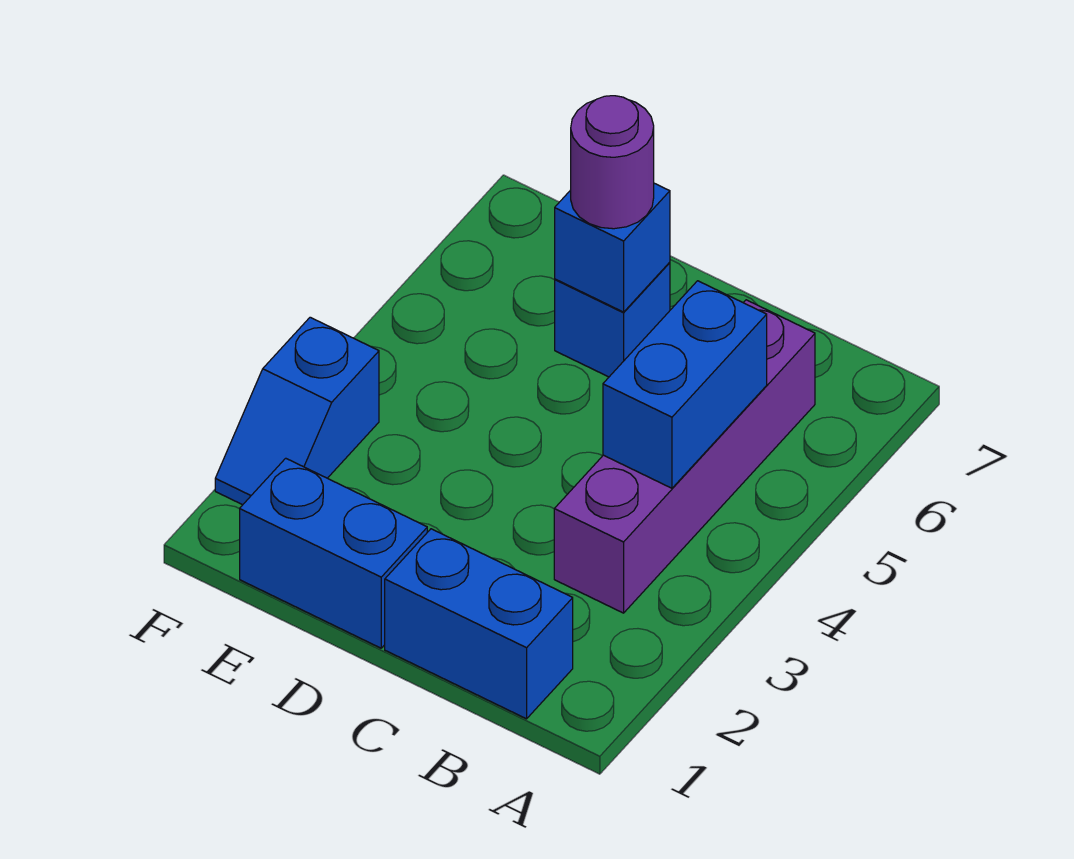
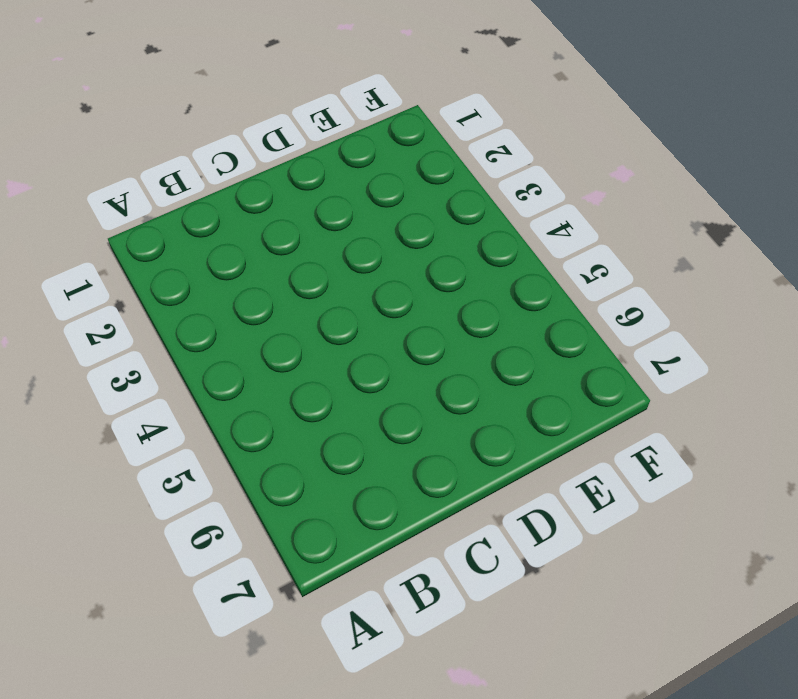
none -> blue 1x2 brick [385,529,573,719]
none -> purple 1x4 brick [554,300,815,613]

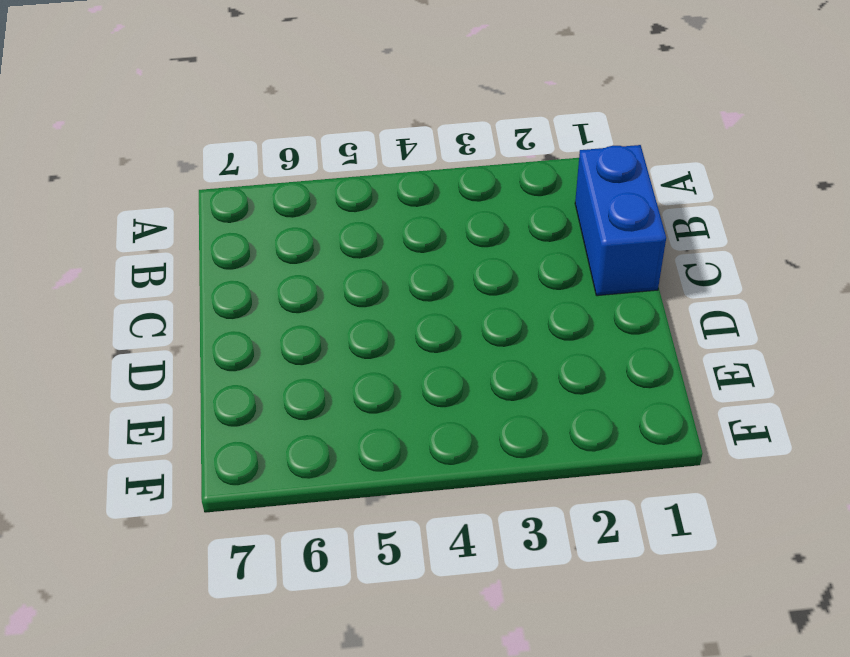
none -> purple 1x4 brick [554,300,815,613]
none -> blue 1x2 brick [240,458,427,648]

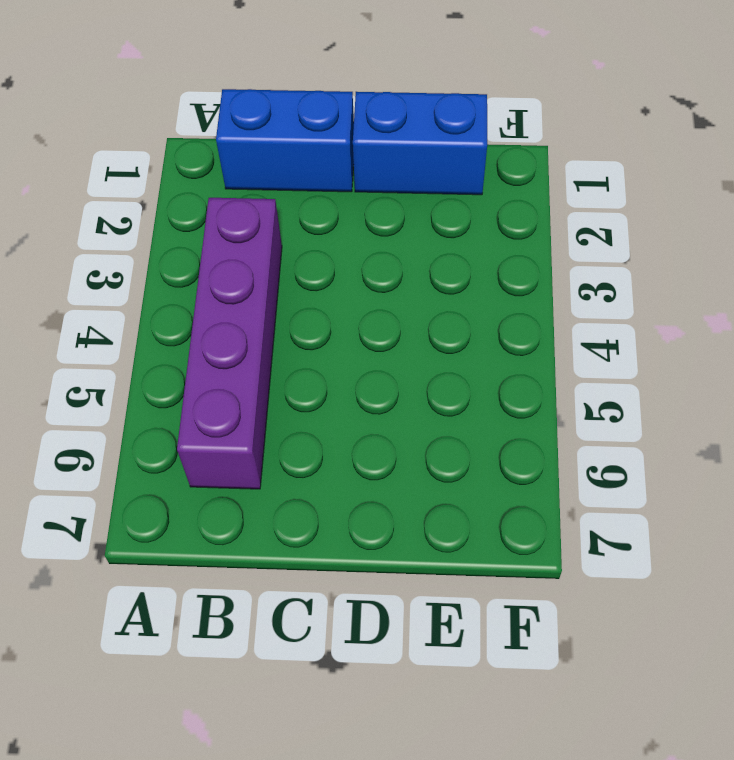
none -> blue 1x1 brick [555,263,670,377]
none -> blue 1x2 slope [215,317,379,505]

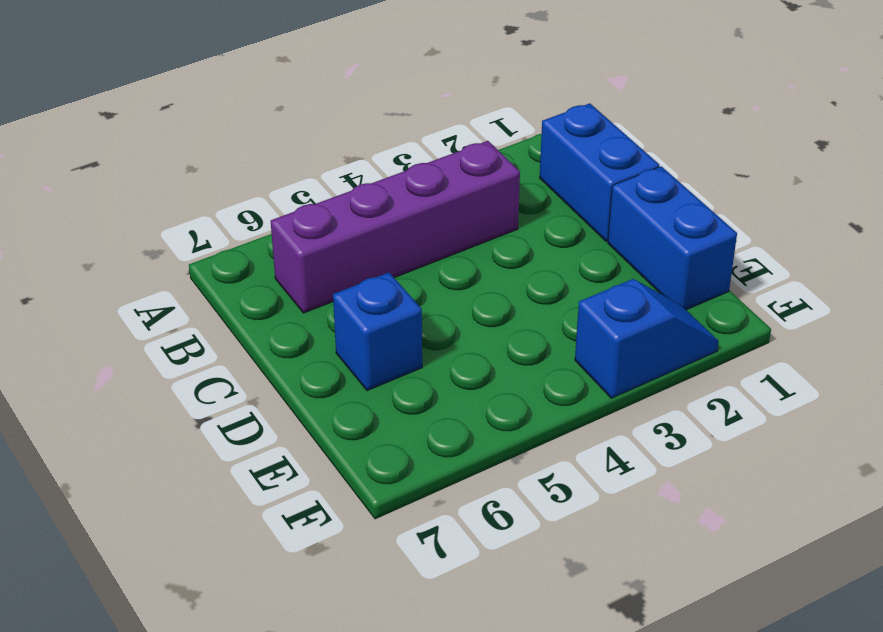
none -> blue 1x2 brick [603,281,767,488]
none -> blue 1x1 brick [555,183,670,312]

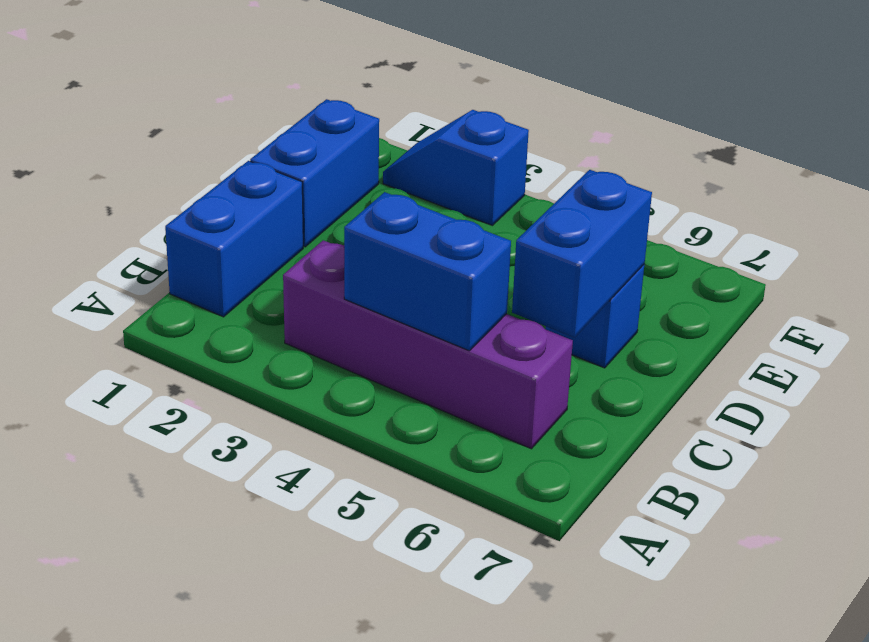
blue 1x2 brick [512,170,652,338] -> blue 1x1 brick [555,183,670,312]
none -> purple 1x1 round brick [571,96,654,229]

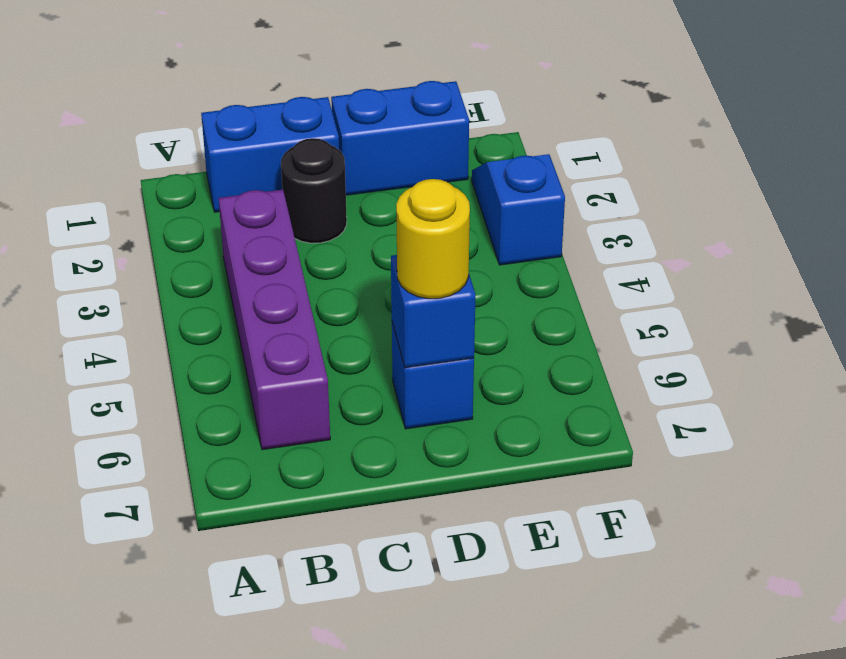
black 1x1 round brick [281,138,347,243] -> none
yellow 1x1 round brick [396,179,470,299] -> purple 1x1 round brick [571,96,654,229]
none -> blue 1x2 brick [603,281,767,488]

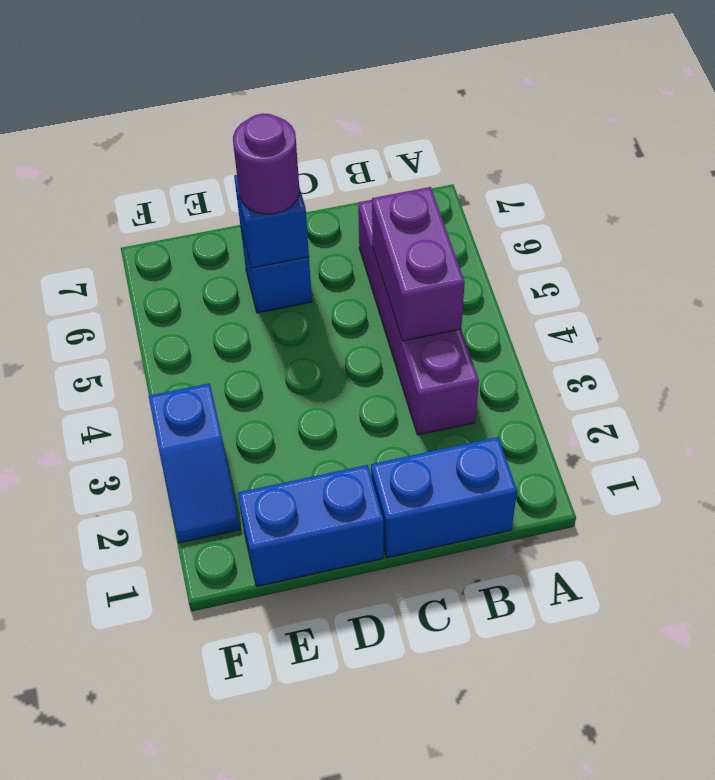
purple 1x2 brick [372,187,465,341] -> blue 1x2 brick [603,281,767,488]

